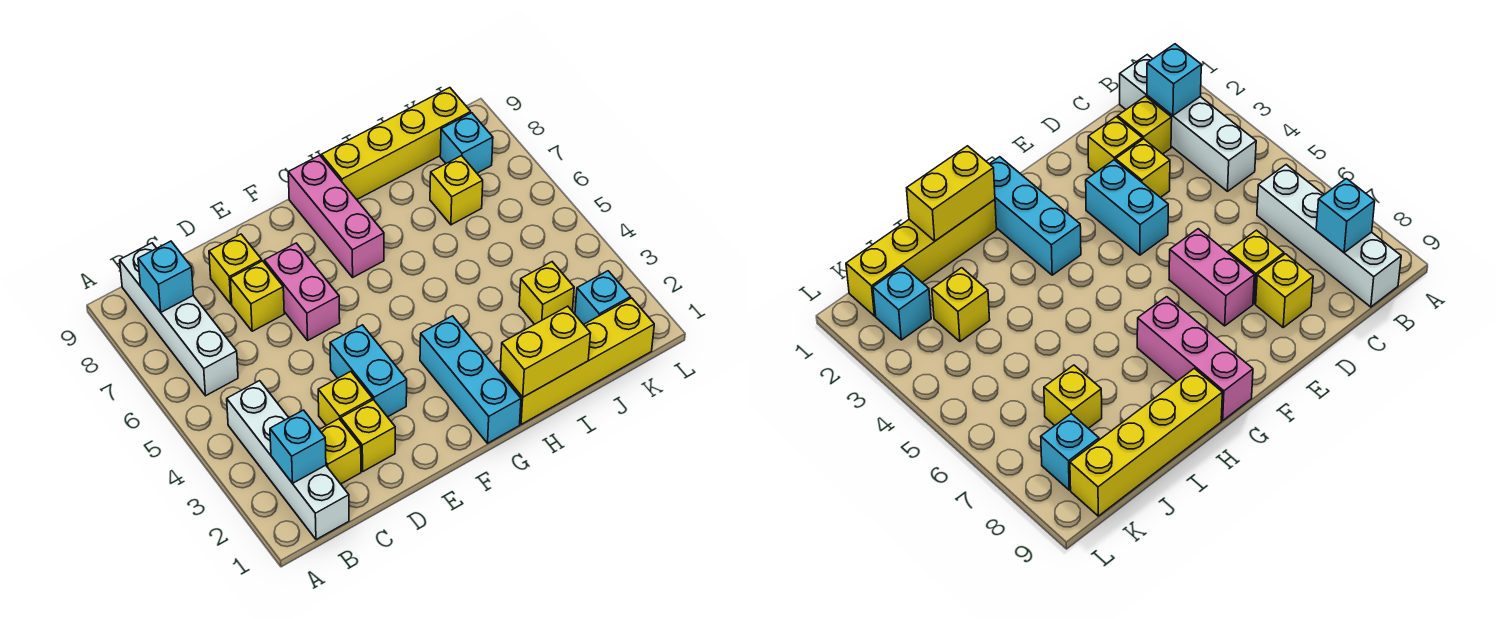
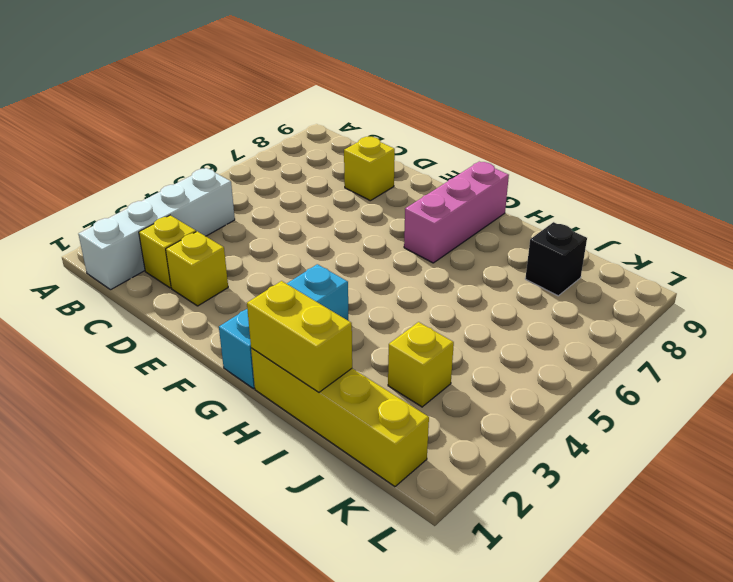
black 1x1 brick [525,222,587,296] -> none
none -> white 1x4 brick [120,243,238,396]
none -> yellow 1x1 brick [318,371,372,425]
none -> yellow 1x1 brick [230,261,284,331]

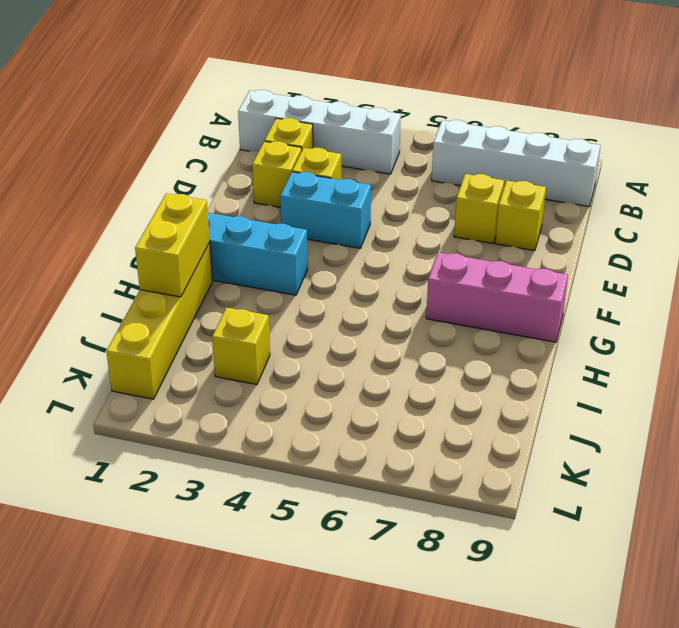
none -> pink 1x2 brick [264,243,340,340]
none -> yellow 1x4 brick [321,88,471,200]
none -> yellow 1x1 brick [430,156,483,225]

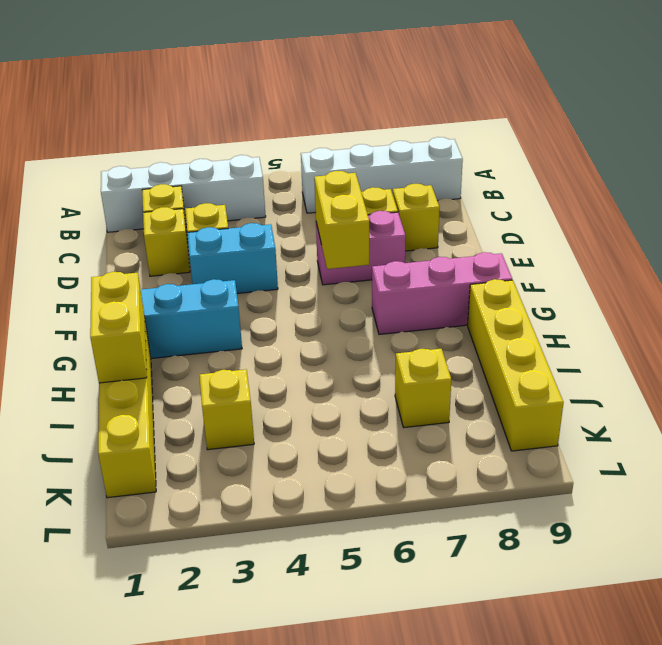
yellow 1x2 brick [314,171,369,269] -> none
none -> cyan 1x1 brick [575,271,631,324]
none -> cyan 1x1 brick [440,113,493,173]
none -> cyan 1x1 brick [270,410,326,483]

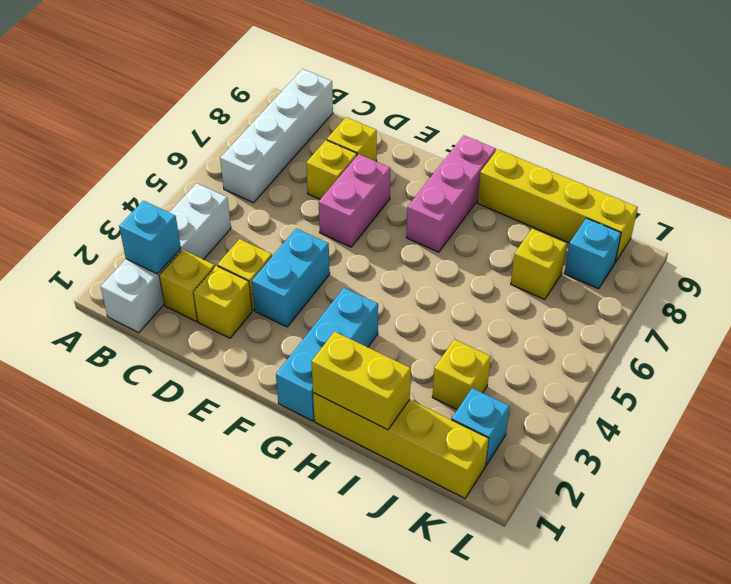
none -> cyan 1x1 brick [138,241,193,312]

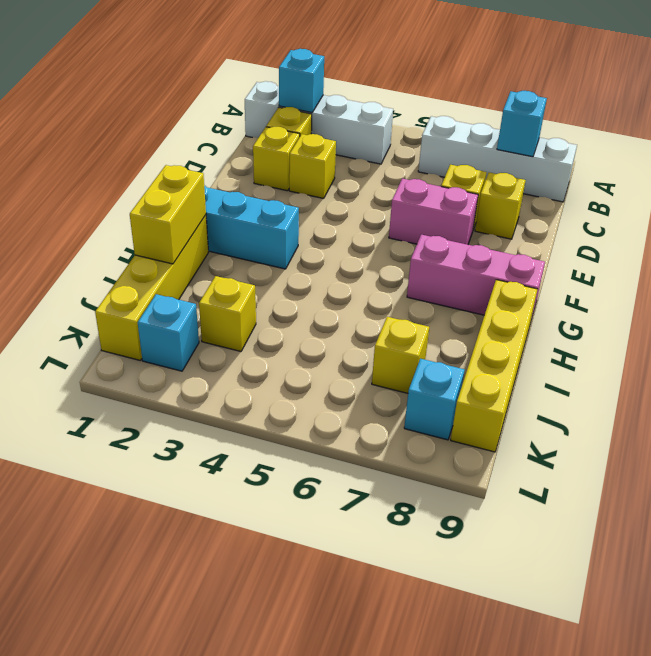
none -> cyan 1x2 brick [330,325,407,417]

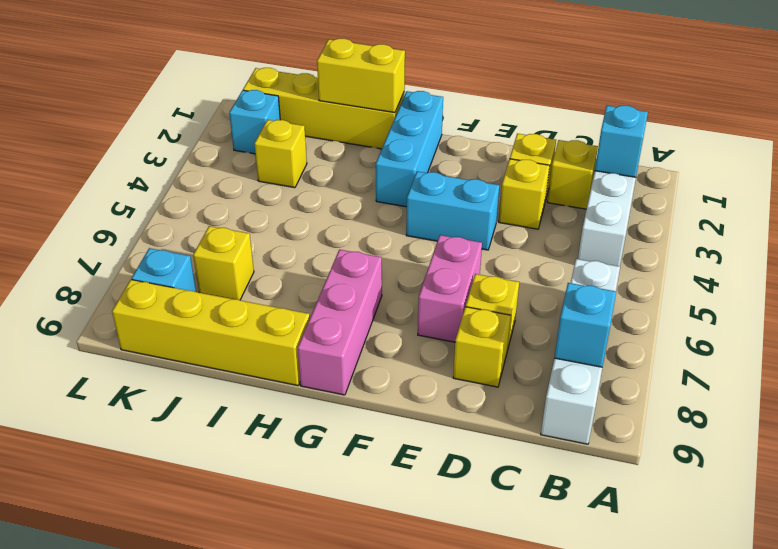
cyan 1x2 brick [406,171,499,250] -> cyan 1x2 brick turned to [330,325,407,417]

